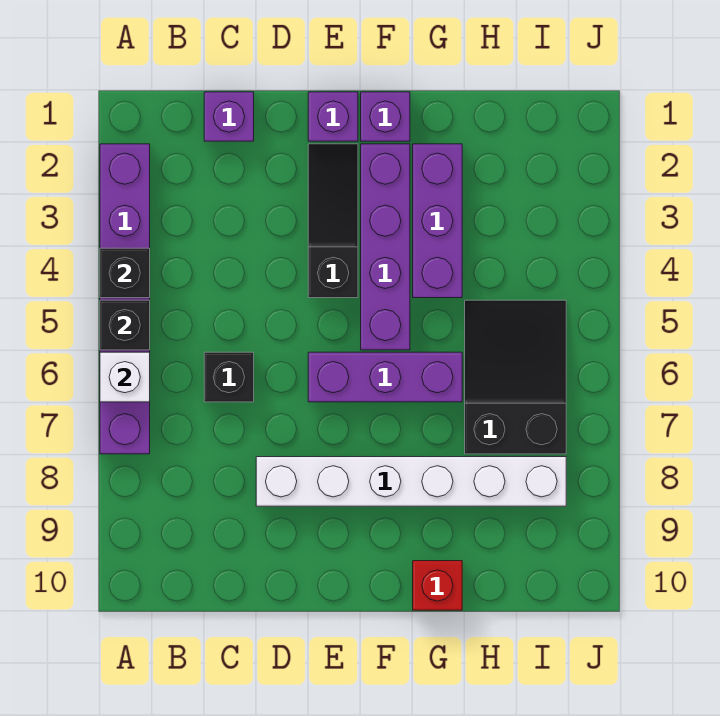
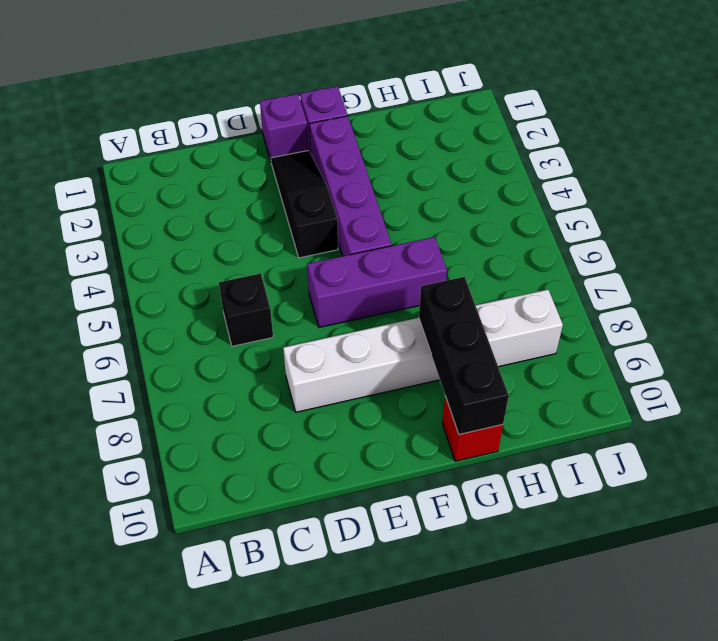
black 1x3 brick [419,277,509,435] -> none
none -> purple 1x6 brick [100,144,150,454]
none -> purple 1x1 brick [204,92,254,141]
none -> purple 1x3 brick [413,144,462,298]

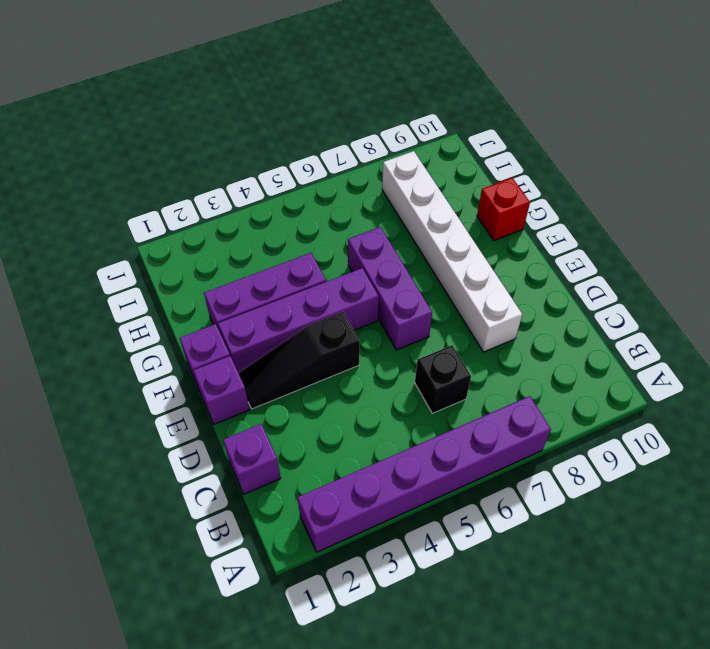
none -> black 2x3 slope [465,300,566,454]
none -> black 1x1 brick [100,248,150,298]
none -> black 1x1 brick [100,300,150,350]

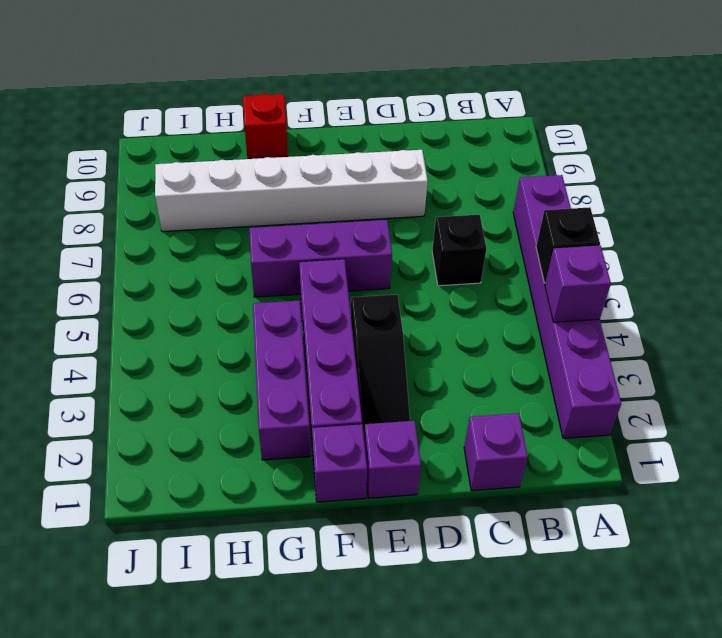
purple 1x1 brick [545,246,611,322] -> black 1x1 brick [100,248,150,298]
none -> black 2x3 slope [465,300,566,454]
none -> white 1x1 brick [100,352,150,402]

